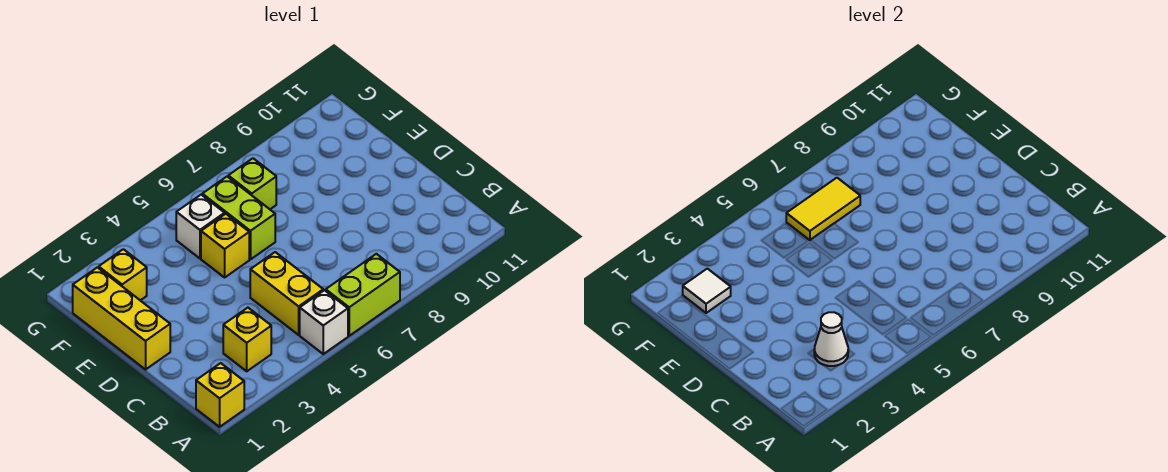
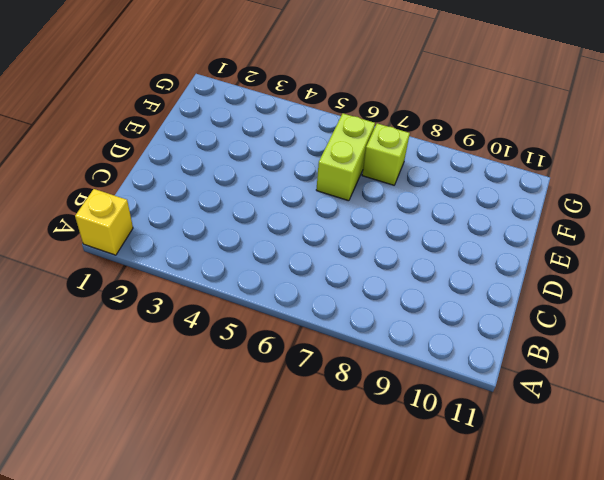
none -> white 1x1 brick [300,290,348,354]
none -> lime 1x2 brick [326,254,400,336]
none -> yellow 1x1 brick [223,308,271,371]

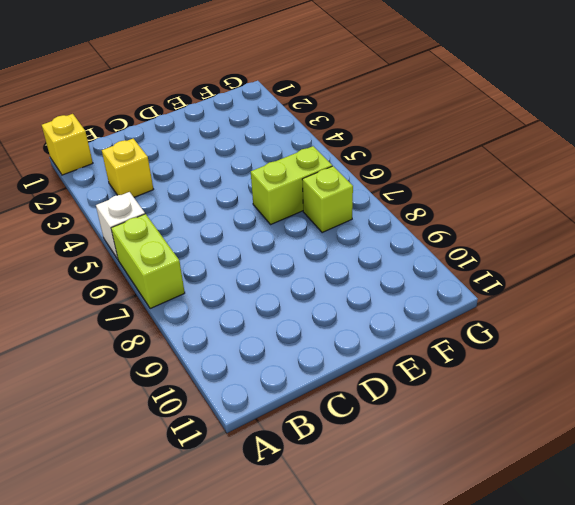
none -> yellow 1x2 brick [250,252,323,335]
none -> yellow 1x3 brick [73,267,170,369]
none -> yellow 1x1 brick [201,214,249,277]

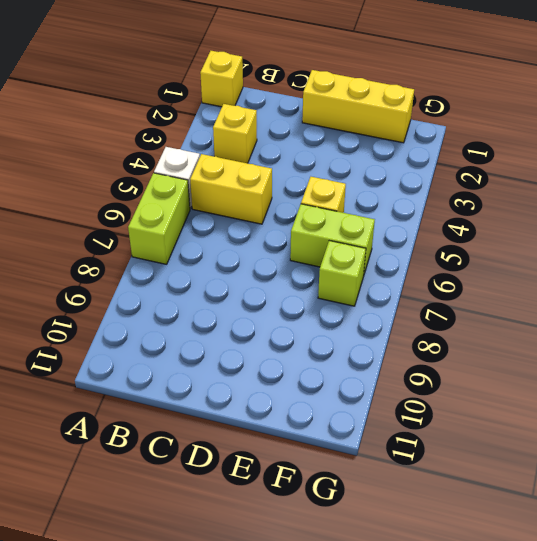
none -> yellow 1x1 brick [99,249,147,300]
none -> white 1x1 brick [176,195,225,258]
none -> white 1x1 cone [814,312,848,366]

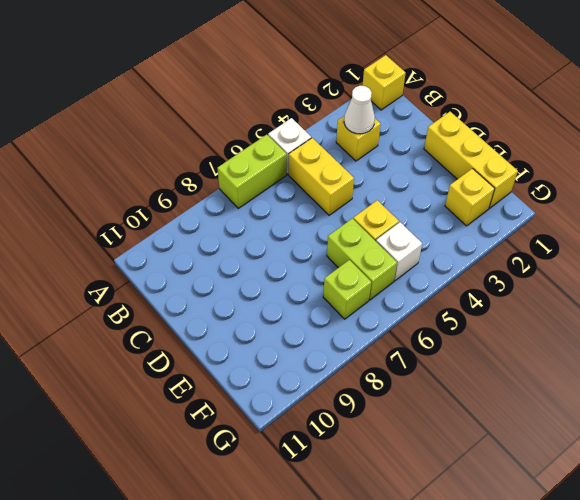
none -> white 1x1 tile [683,269,731,313]
none -> yellow 1x2 tile [786,178,860,240]

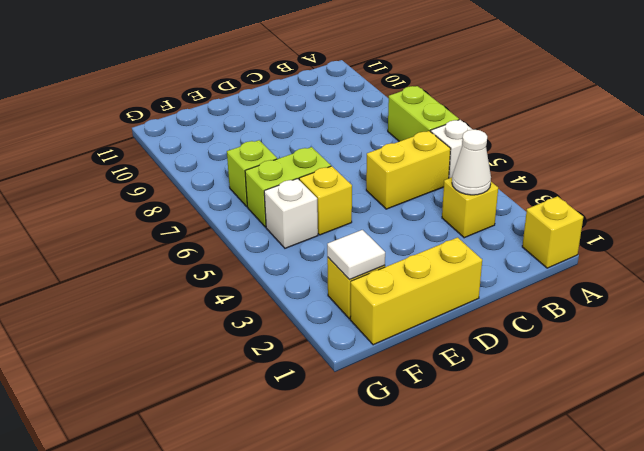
none -> yellow 1x2 tile [786,178,860,240]

